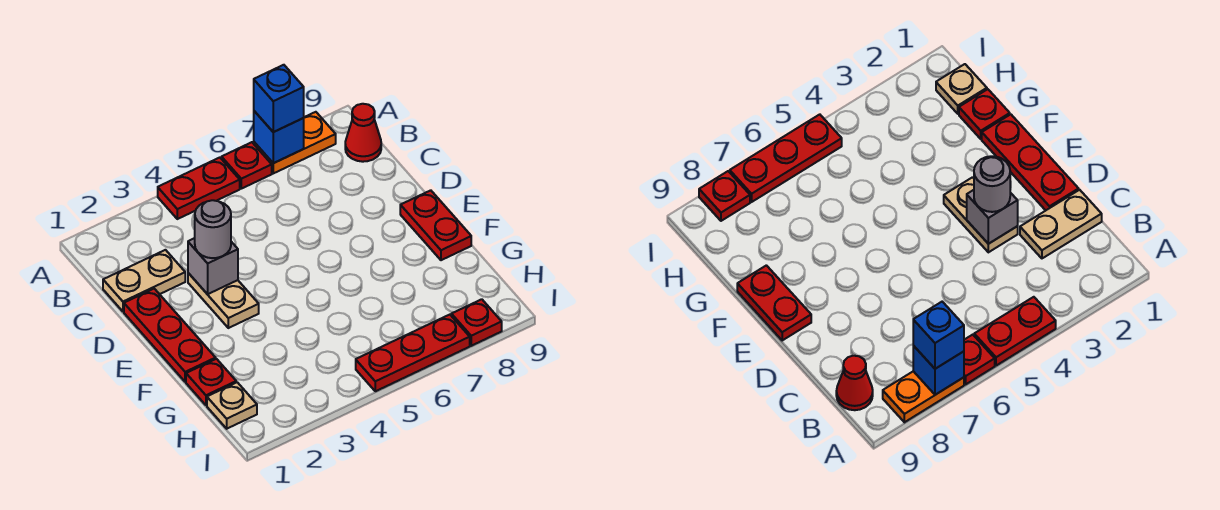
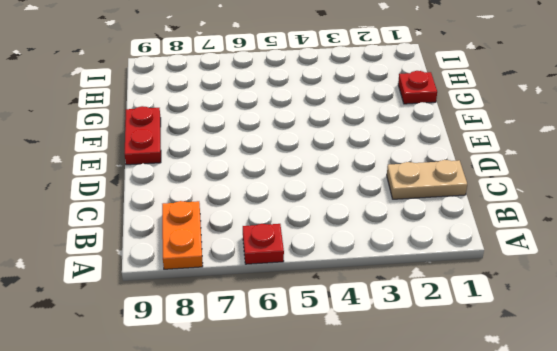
orange 1x2 plate [162,201,203,269] -> orange 1x2 plate turned to [254,112,336,173]
none -> red 1x2 plate [158,158,240,219]
none -> red 1x1 cone [345,104,381,162]
none -> red 1x3 plate [124,289,216,382]

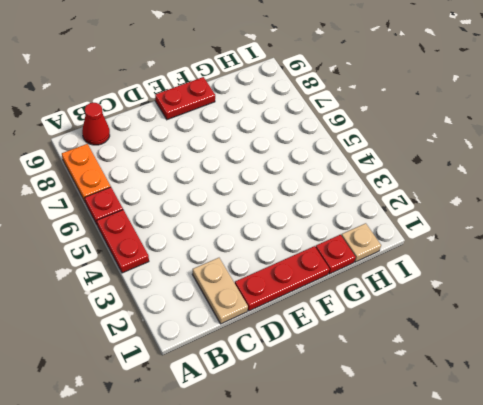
none -> tan 1x2 plate [188,273,259,328]
none -> red 1x3 plate [356,315,470,391]
none -> red 1x1 plate [451,299,502,346]

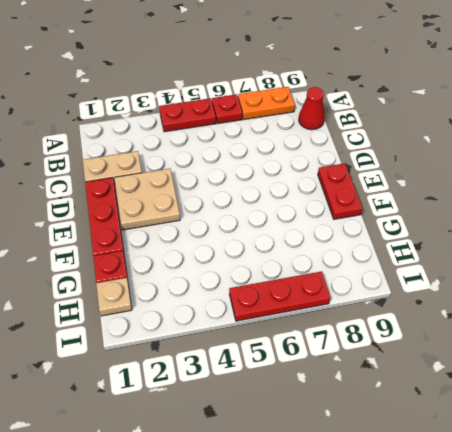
tan 2x2 plate [114,169,180,230] -> tan 1x2 plate [188,273,259,328]
none -> red 1x1 plate [451,299,502,346]
none -> blue 1x1 brick [254,111,304,163]
none -> grey 1x1 brick [188,238,238,294]

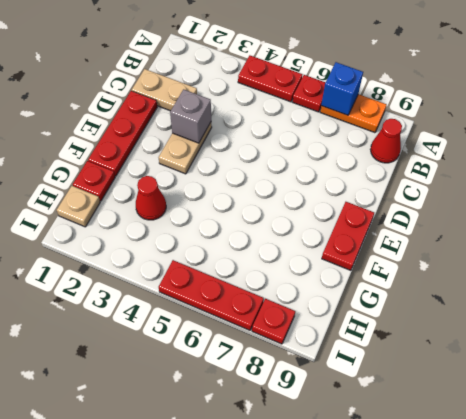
red 1x1 cone [136,176,166,220] -> none
none -> blue 1x1 brick [254,65,304,132]
none -> grey 1x1 round brick [195,200,231,258]

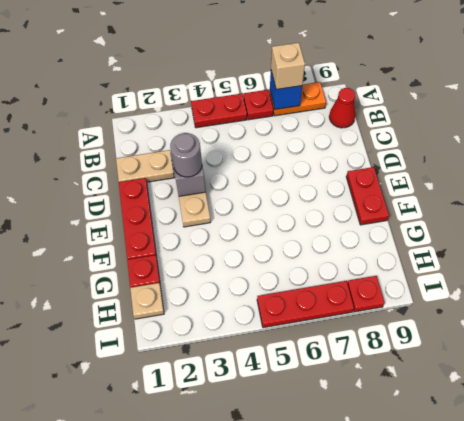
tan 1x1 brick [271,43,305,89] -> blue 1x1 brick [254,65,304,132]

